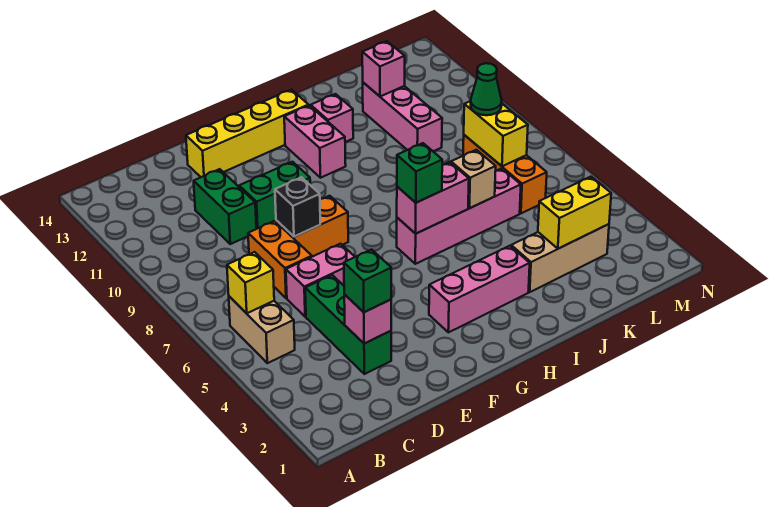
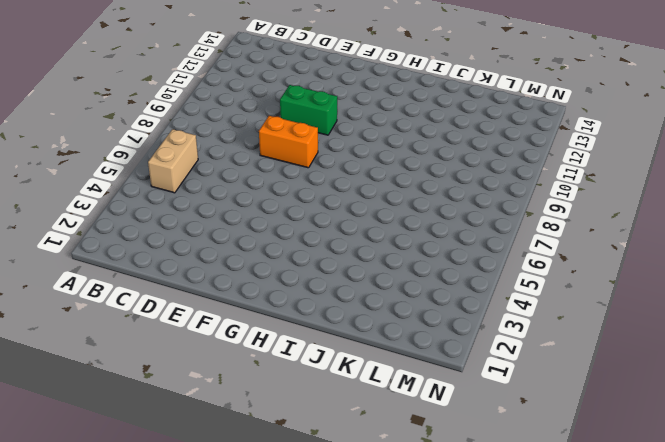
none -> green 1x3 brick [305,275,391,374]
none -> pink 1x2 brick [286,244,355,317]
none -> orange 1x2 brick [248,221,312,298]

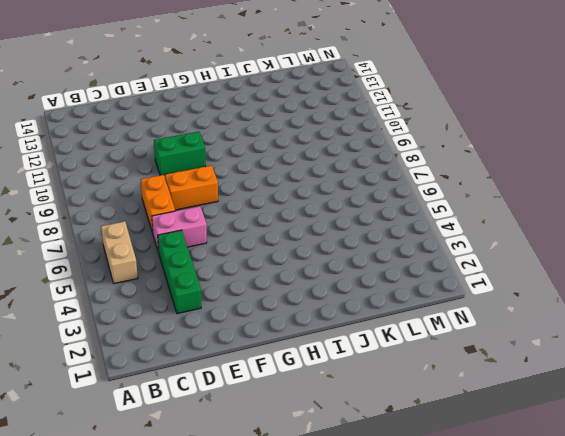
none -> green 1x2 brick [194,169,256,244]
none -> yellow 1x4 brick [186,90,309,177]
none -> pink 1x3 brick [429,246,530,332]

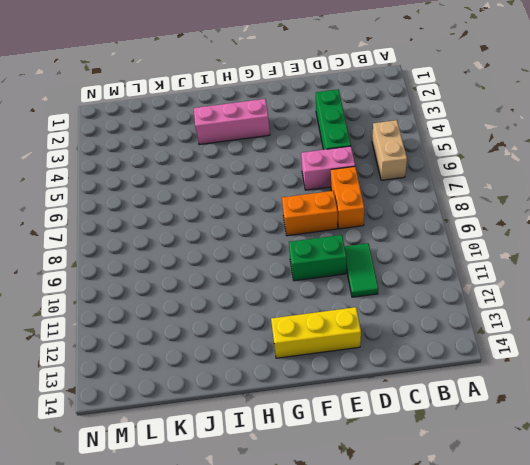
green 1x2 tile [345,243,378,297] -> green 1x2 brick [194,169,256,244]
yellow 1x3 brick [271,307,361,358] -> yellow 1x4 brick [186,90,309,177]
none -> pink 1x4 brick [397,168,521,264]
none -> pink 1x2 brick [284,105,346,178]
none -> pink 1x1 brick [311,94,353,142]

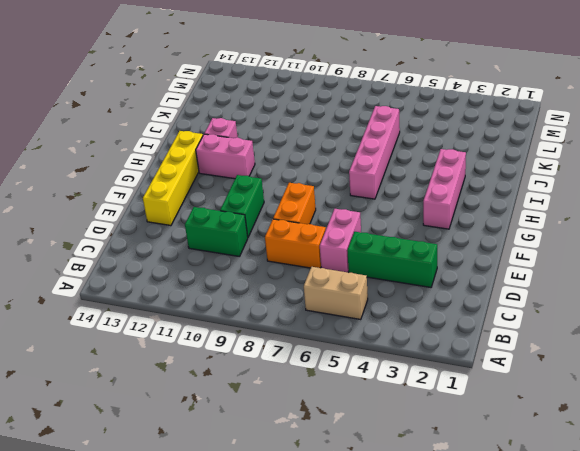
none -> tan 1x3 brick [511,224,609,292]
none -> pink 1x3 brick [363,83,442,151]
none -> orange 1x3 brick [463,135,547,213]

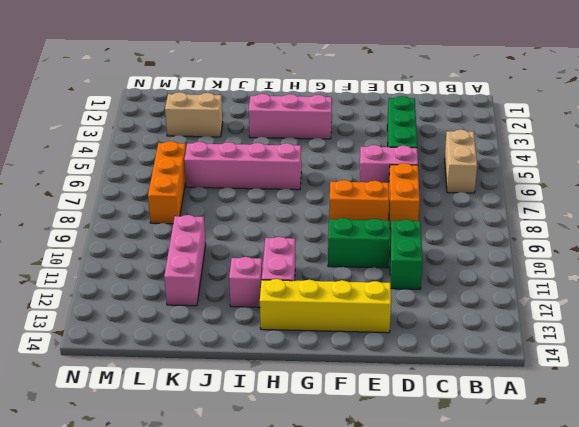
tan 1x2 brick [165,92,223,137] -> tan 1x3 brick [511,224,609,292]
none -> yellow 1x1 brick [227,252,274,313]
none -> pink 1x1 brick [344,295,391,344]
none -> black 1x1 brick [275,177,320,237]

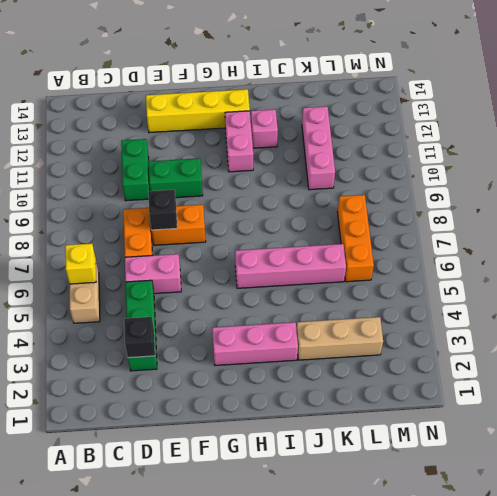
black 1x1 brick [124,317,155,358] -> pink 1x1 brick [344,295,391,344]
none -> pink 1x2 brick [397,162,469,234]
none -> tan 1x1 brick [451,150,496,208]
none -> yellow 1x2 brick [538,177,611,249]

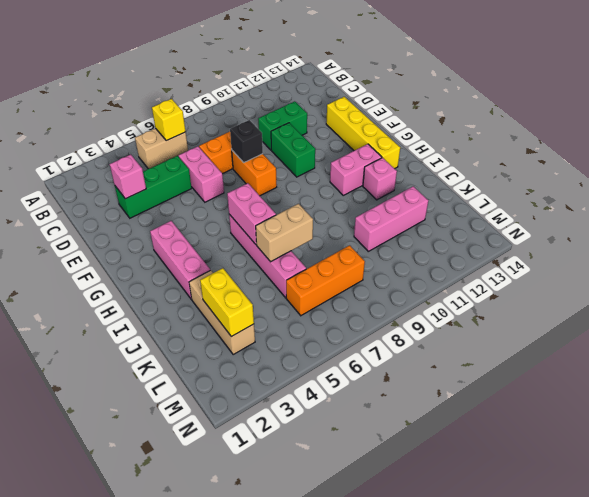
tan 1x2 brick [256,204,313,262] -> tan 1x1 brick [451,150,496,208]
none -> pink 1x1 brick [362,41,405,97]
none -> yellow 1x2 brick [464,101,528,166]
none -> green 1x1 brick [344,250,391,312]

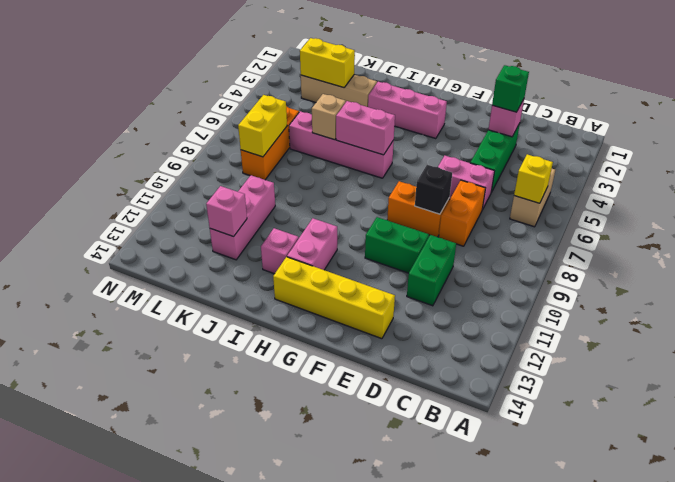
none -> green 1x1 brick [397,143,442,203]
none -> green 1x1 cone [471,63,502,115]

